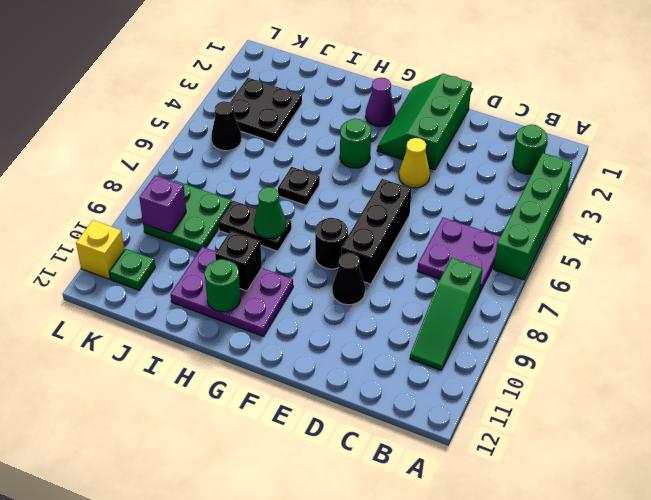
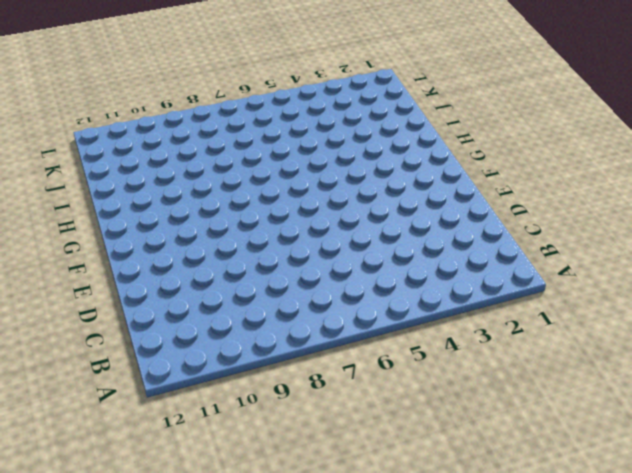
none -> green 1x4 brick [494,153,572,280]
none -> green 1x1 round brick [512,125,547,174]
none -> purple 2x2 plate [417,218,500,292]

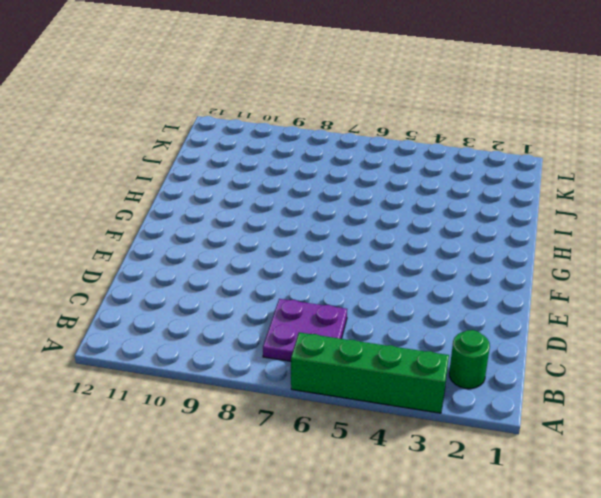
none -> green 1x3 slope [410,258,483,370]
none -> green 2x3 slope [377,74,472,170]
none -> yellow 1x1 cone [399,138,430,188]

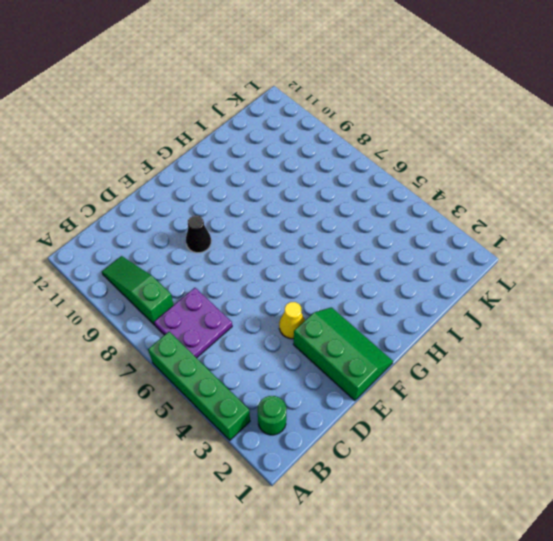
none -> black 1x3 brick [341,179,411,284]
none -> black 1x1 round brick [315,218,348,269]
none -> purple 1x1 cone [366,78,395,127]

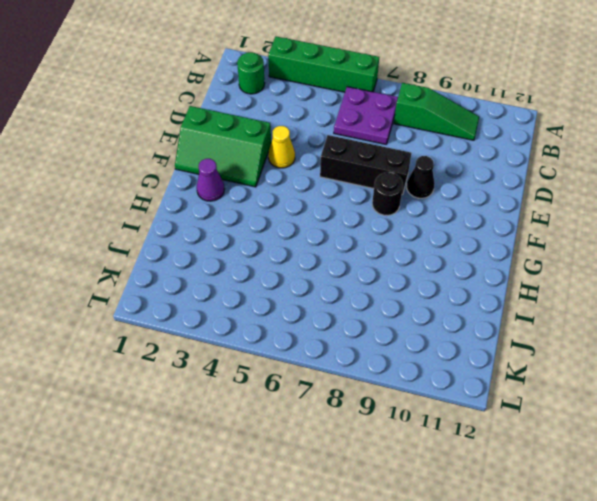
none -> green 1x1 round brick [340,119,371,168]
none -> purple 2x3 plate [170,247,293,337]
none -> black 1x1 plate [278,167,320,205]

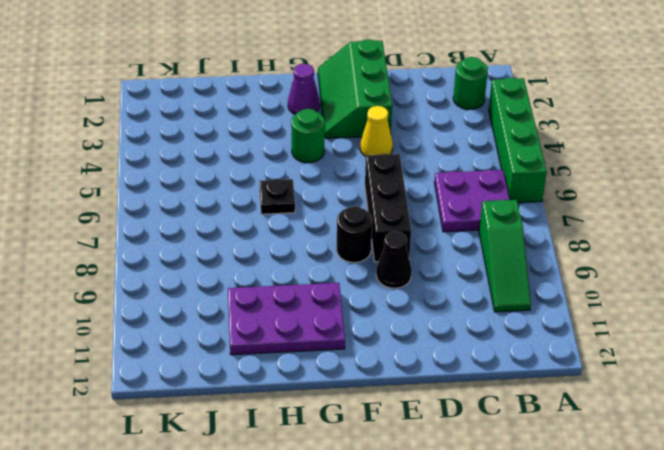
none -> black 1x2 plate [218,201,292,251]
none -> black 2x2 plate [230,78,302,143]
none -> green 2x2 plate [143,180,232,252]

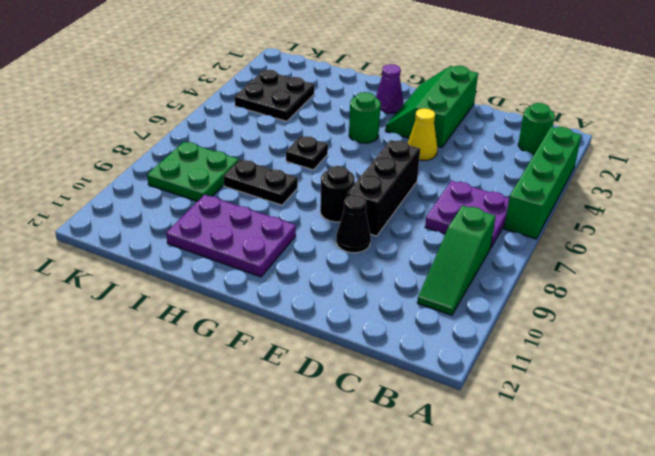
none -> black 1x1 cone [211,101,241,151]
none -> green 1x1 plate [110,249,155,290]
none -> yellow 1x1 brick [76,220,124,279]

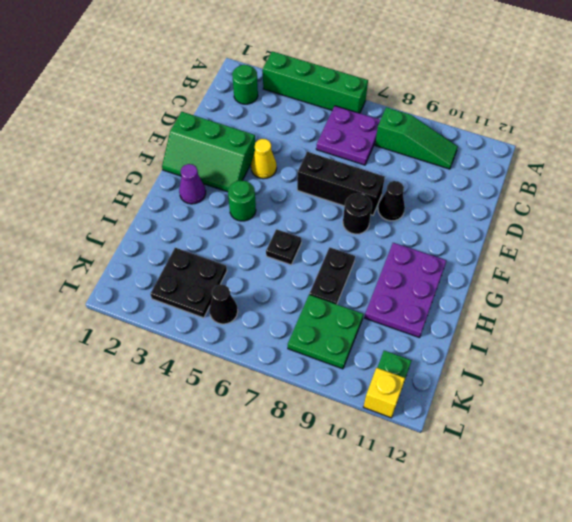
none -> green 1x1 cone [254,187,286,239]
none -> black 1x1 brick [215,231,262,291]
none -> green 1x1 round brick [205,259,240,312]

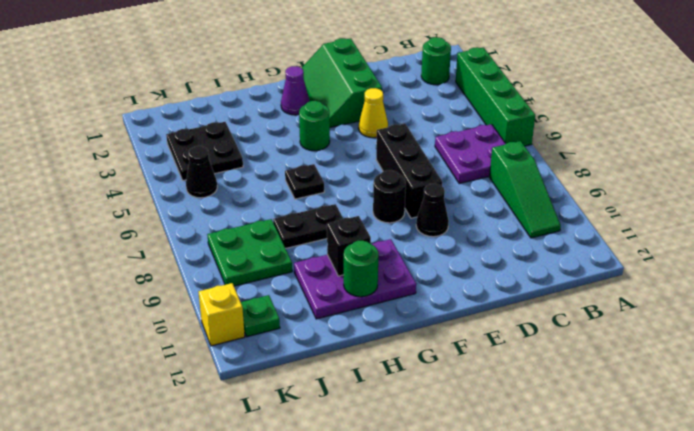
none -> green 1x1 cone [254,187,286,239]
none -> purple 1x1 brick [139,175,186,234]

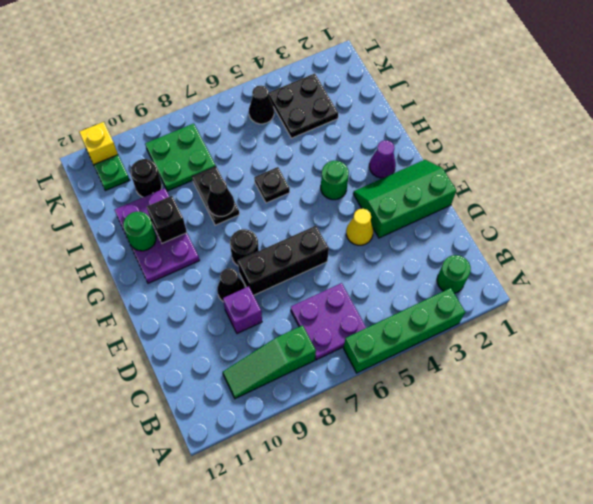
purple 1x1 brick [223,286,262,334] -> purple 1x1 brick moved to [139,175,186,234]
black 1x1 cone [207,179,234,216] -> green 1x1 cone [254,187,286,239]
black 1x1 round brick [130,159,162,197] -> none

